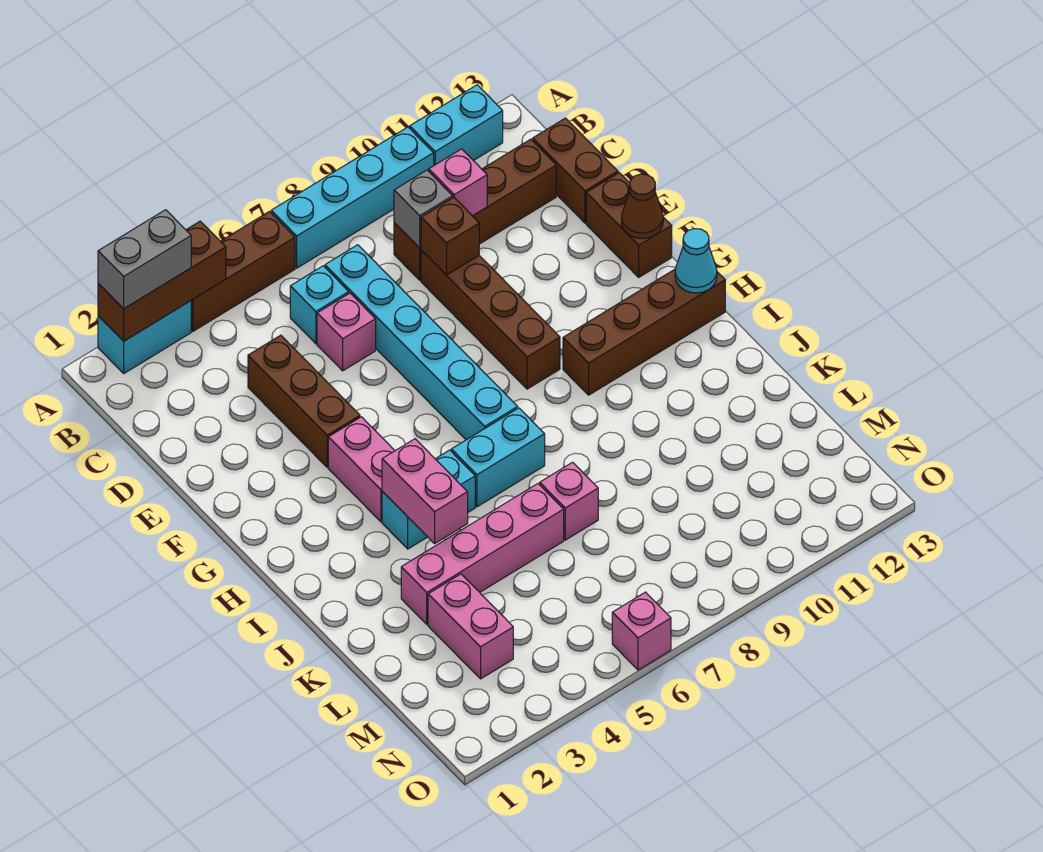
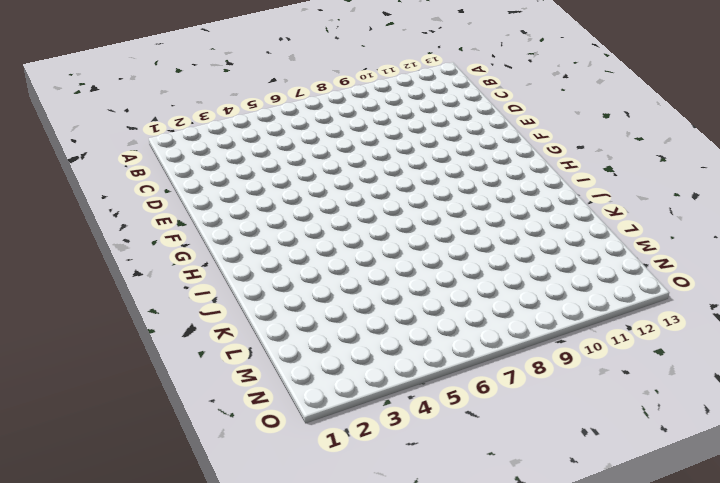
none -> cyan 1x2 brick [98,301,191,373]
none -> brown 1x3 brick [191,212,295,331]
none -> cyan 1x4 brick [271,127,434,268]

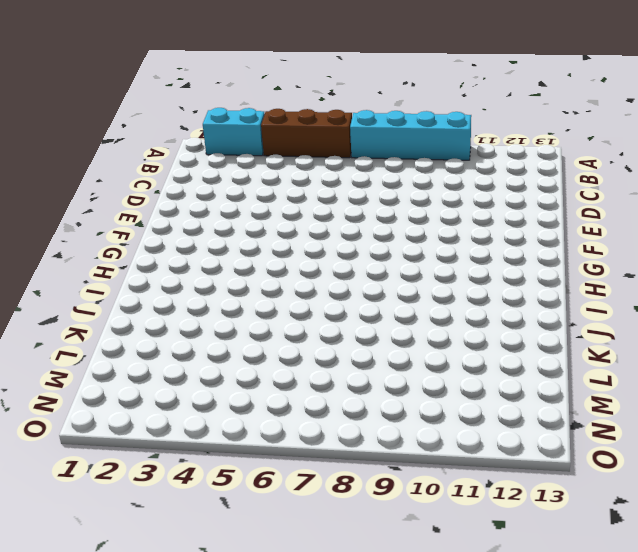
none -> cyan 1x2 brick [410,85,503,165]
none -> cyan 1x1 brick [290,266,349,344]
none -> cyan 1x6 brick [325,245,518,440]

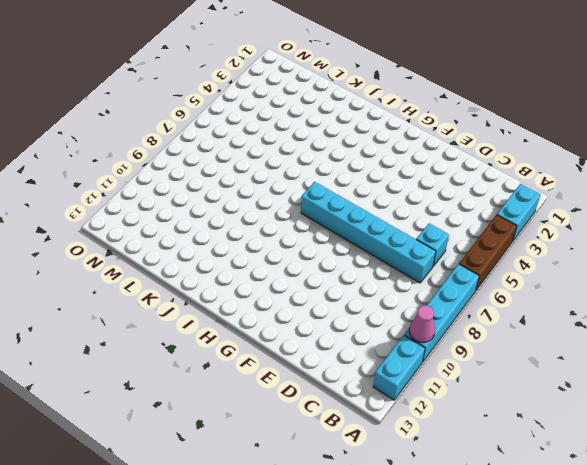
pink 1x1 cone [409,306,435,343] -> none
none -> brown 1x4 brick [394,139,556,280]
none -> brown 1x2 brick [533,118,618,223]
none -> brown 1x3 brick [248,335,360,467]

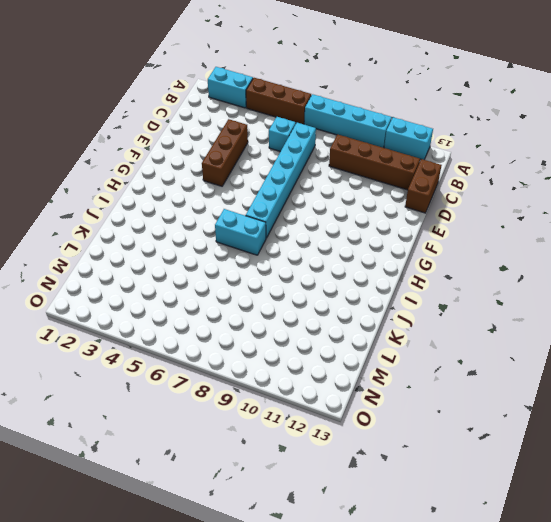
none -> pink 1x1 brick [317,293,376,371]
none -> brown 1x4 brick [421,250,560,389]
none -> brown 1x2 brick [586,173,672,277]

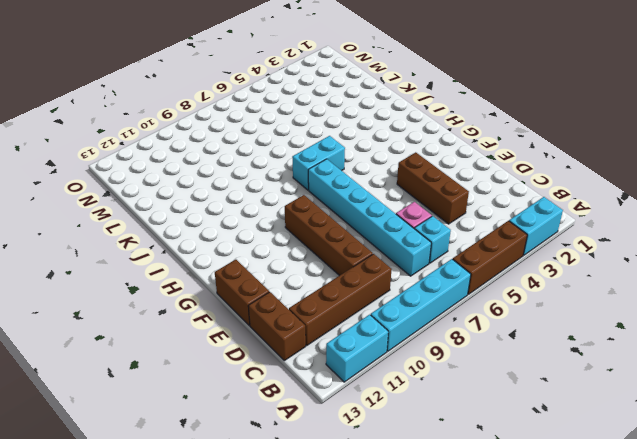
none -> pink 1x2 brick [328,417,395,522]
none -> brown 1x4 brick [563,269,725,395]
none -> cyan 1x2 brick [382,450,475,549]

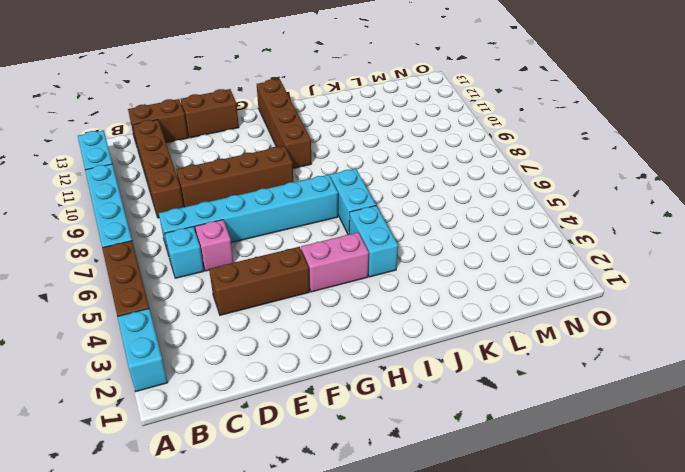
none -> pink 1x4 brick [401,484,564,624]
none -> pink 1x1 brick [540,462,598,540]
none -> pink 1x2 brick [428,574,513,679]

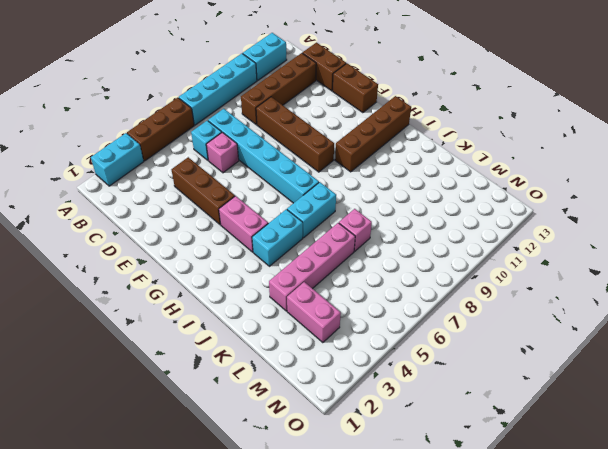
none -> pink 1x1 brick [612,592,671,670]
none -> brown 1x3 brick [98,221,226,341]
none -> grey 1x1 brick [394,170,453,248]

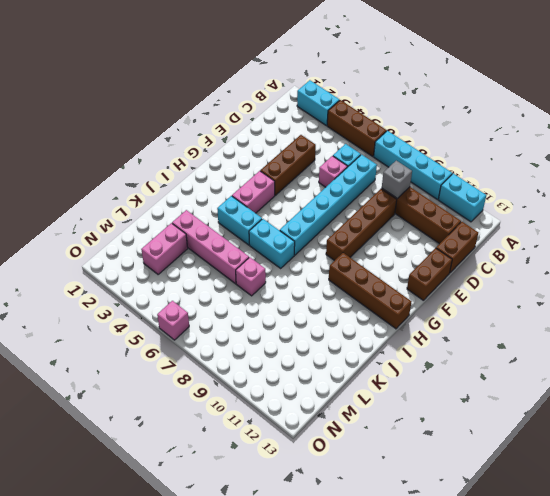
none -> brown 1x3 brick [98,221,226,341]
none -> pink 1x1 brick [429,149,487,216]
none -> brown 1x1 brick [421,197,479,275]

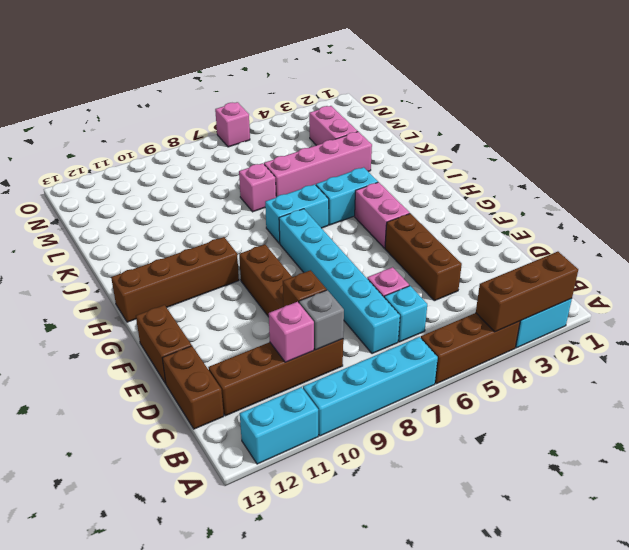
none -> brown 1x1 cone [622,174,663,239]
none -> cyan 1x1 cone [675,229,717,293]
none -> pink 1x2 brick [382,439,468,544]

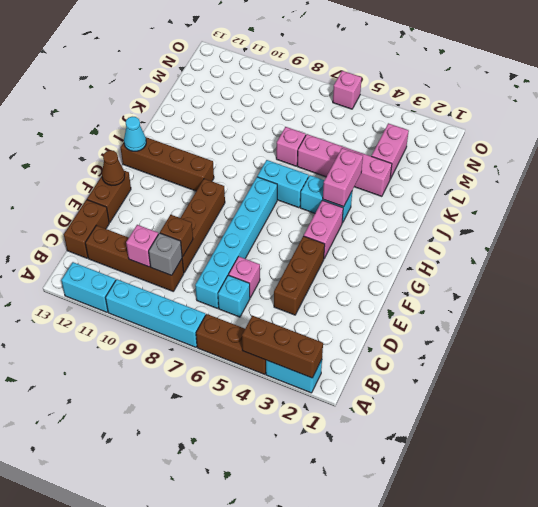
none -> grey 1x2 brick [98,210,191,309]

